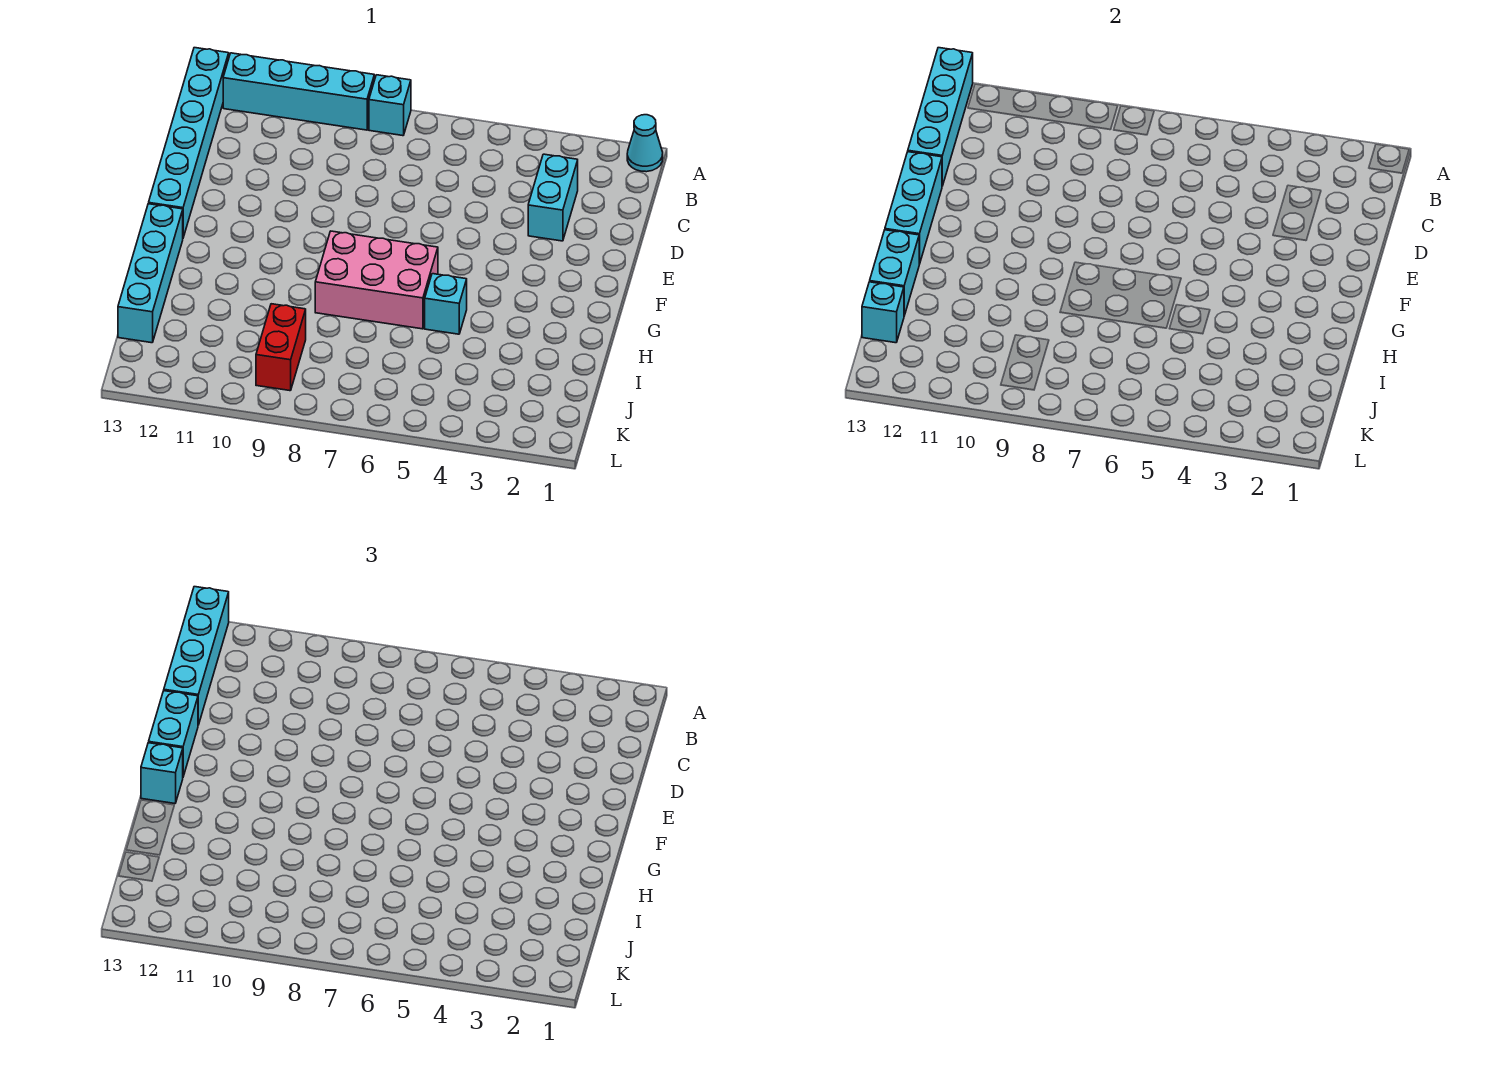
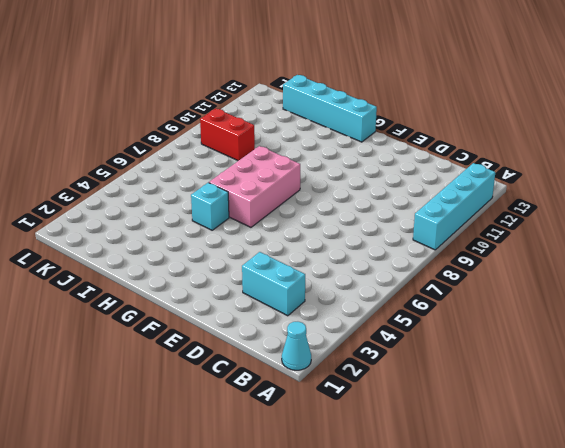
none -> cyan 1x1 brick [369,75,411,136]
none -> cyan 1x6 brick [149,48,229,237]
none -> cyan 1x4 brick [908,48,973,186]

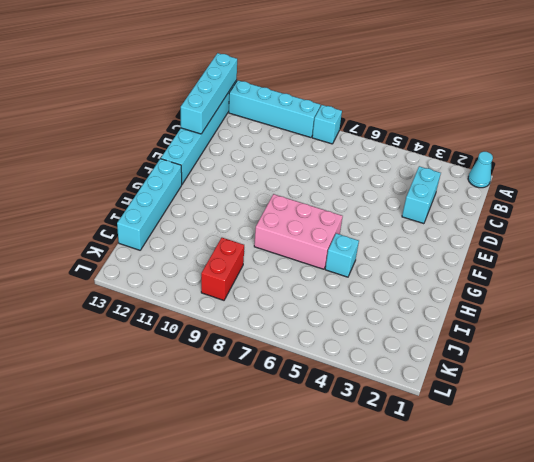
none -> cyan 1x3 brick [885,152,942,264]
none -> cyan 1x2 brick [870,230,919,316]
none -> cyan 1x1 brick [862,282,904,343]

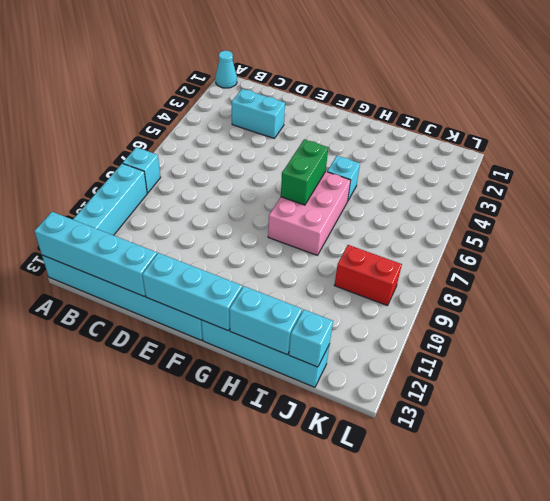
green 1x2 brick [281,139,328,205] -> none
none -> cyan 1x4 brick [164,587,229,725]
none -> cyan 1x2 brick [149,691,198,776]
none -> cyan 1x1 brick [141,743,183,803]

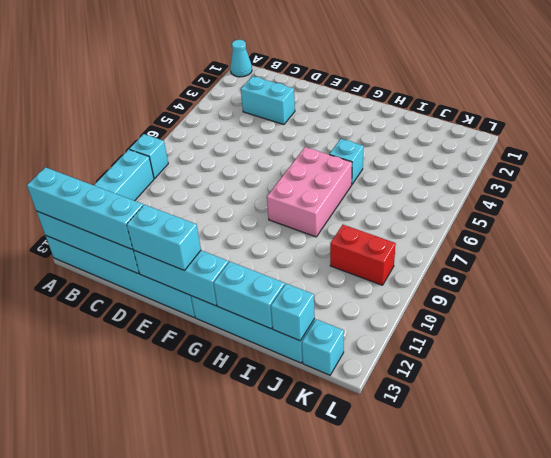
cyan 1x1 brick [302,319,344,375] -> cyan 1x1 brick moved to [141,743,183,803]

